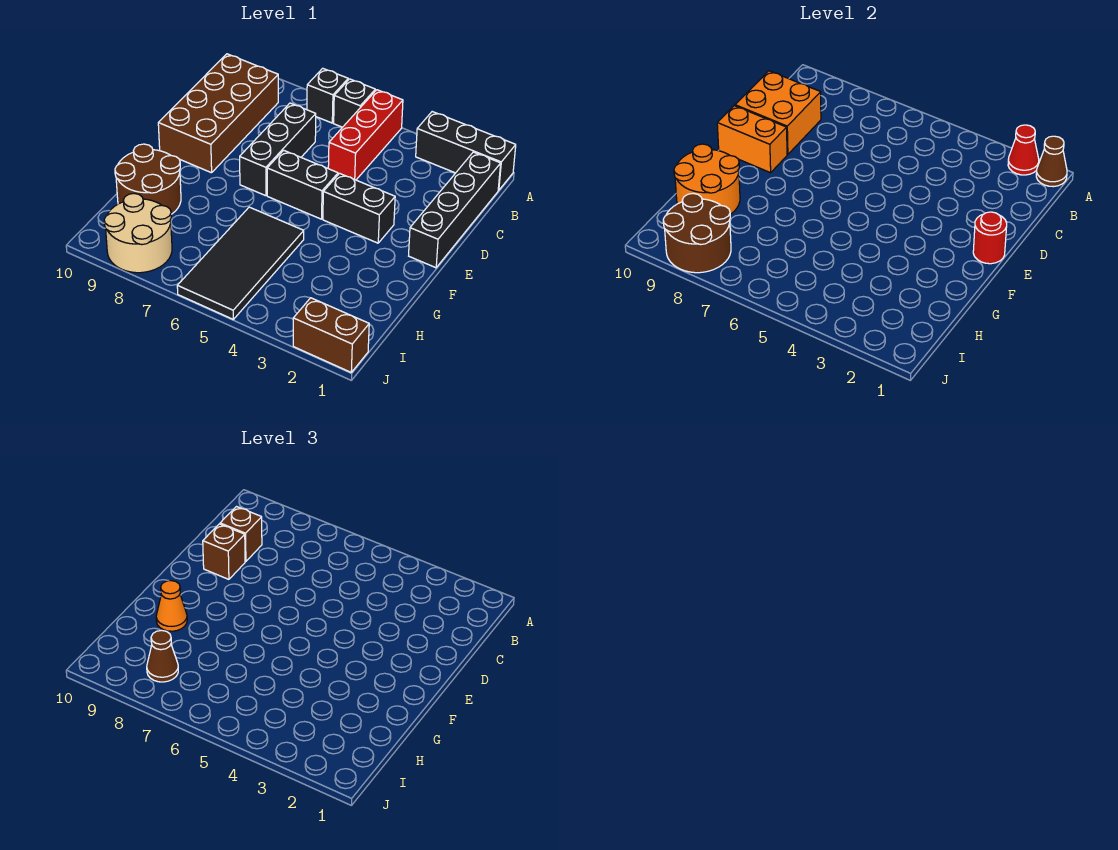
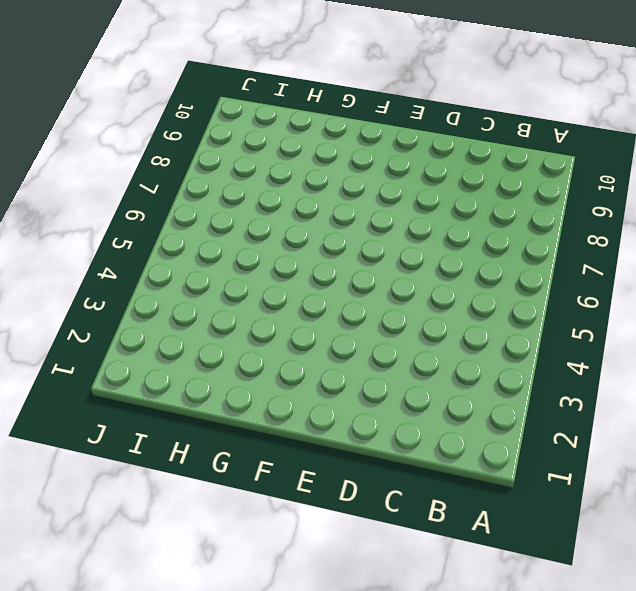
none -> black 1x3 brick [416,112,516,190]
none -> red 1x3 brick [328,90,403,180]
none -> black 1x1 brick [334,79,375,127]

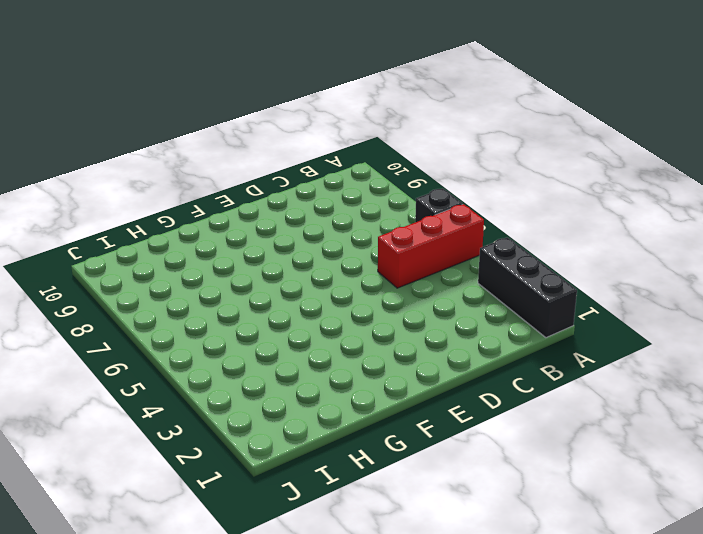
none -> black 1x1 brick [307,68,348,123]
none -> black 1x4 brick [409,152,501,268]
none -> brown 2x4 brick [158,54,278,173]

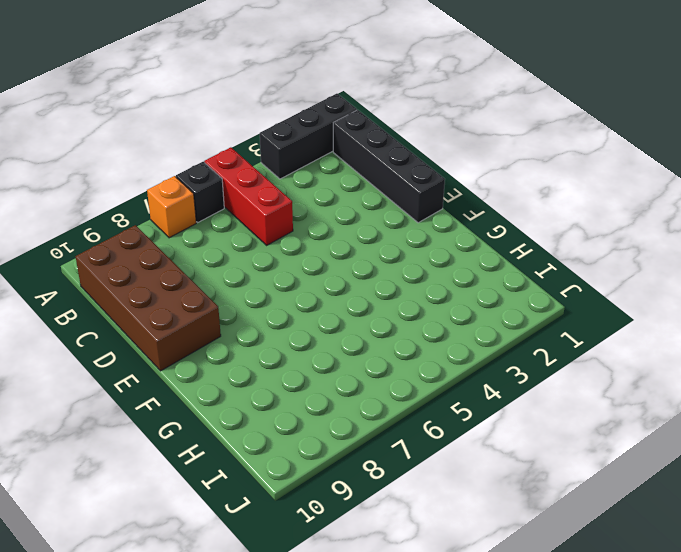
orange 1x1 brick [147,176,196,238] -> black 1x1 brick [307,68,348,123]
none -> black 1x3 brick [240,103,316,196]
none -> black 1x2 brick [323,173,395,243]
none -> black 1x2 brick [267,150,338,219]

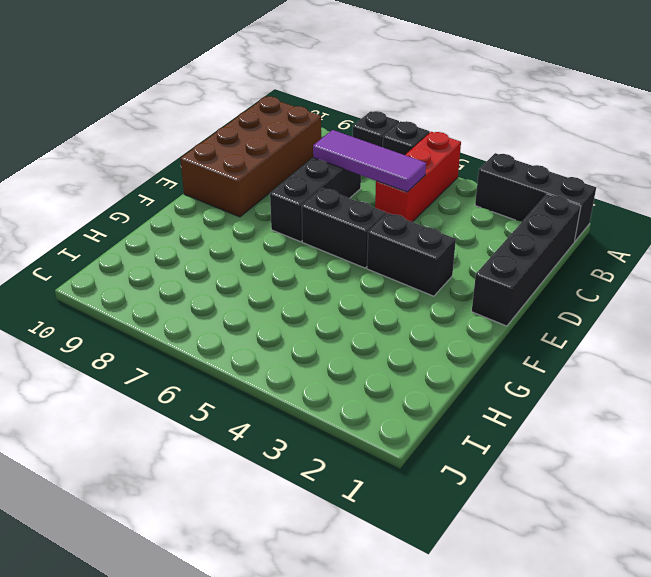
purple 1x3 tile [313,130,426,192] -> none
none -> black 2x4 tile [177,207,304,319]
none -> brown 2x2 round brick [115,144,181,214]
none -> tan 2x2 round brick [104,194,172,273]

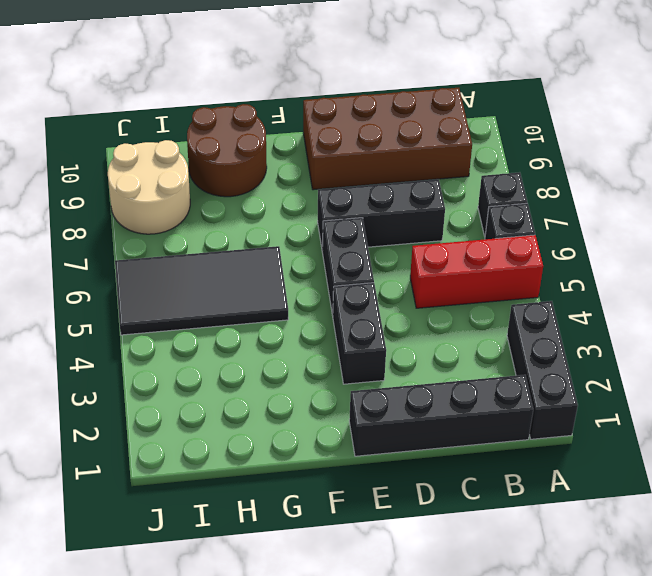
none -> brown 1x2 brick [293,298,369,372]
none -> brown 1x1 cone [1036,136,1067,187]
none -> red 1x1 cone [1008,125,1039,175]

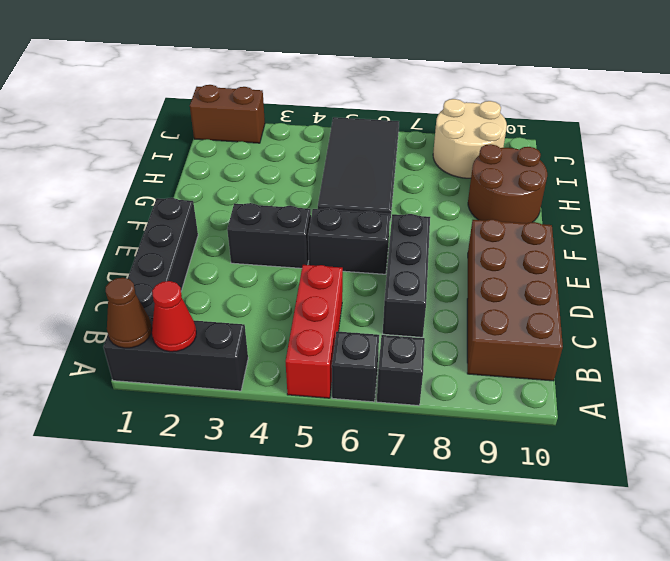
none -> orange 2x2 brick [735,71,821,154]
none -> red 1x1 round brick [973,212,1007,264]
none -> orange 1x2 brick [717,106,787,173]

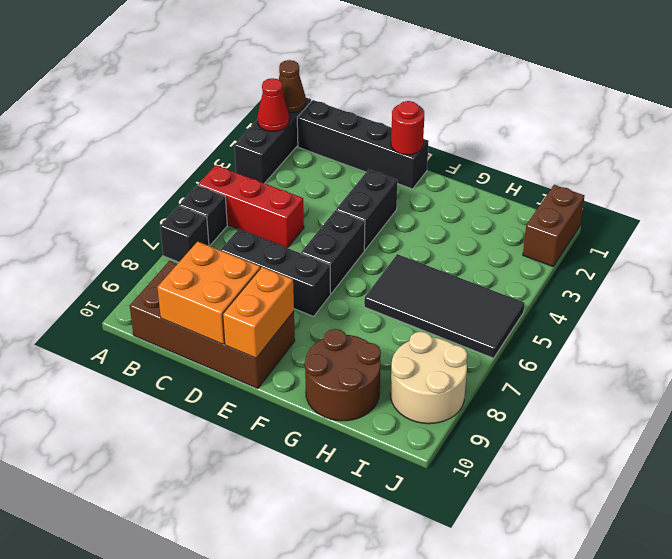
none -> orange 2x2 round brick [674,144,740,214]
none -> brown 2x2 round brick [663,194,731,273]
none -> brown 1x1 brick [220,507,262,562]

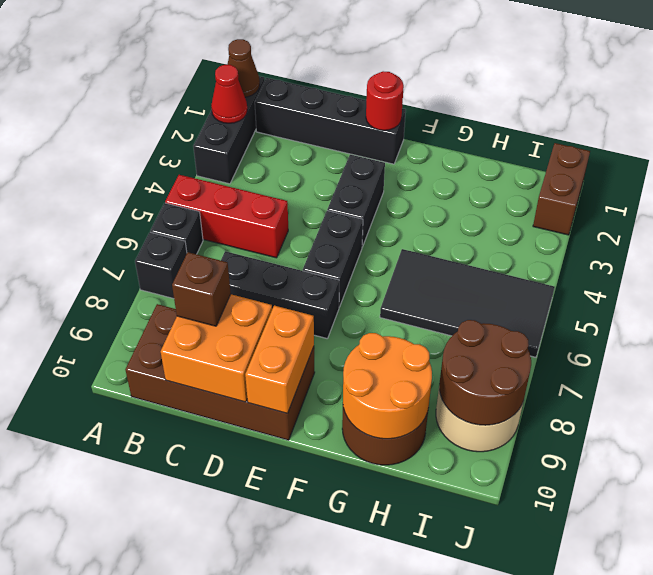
none -> brown 1x1 brick [203,524,245,579]
none -> orange 1x1 cone [156,581,187,631]
none -> brown 1x1 cone [147,630,178,682]

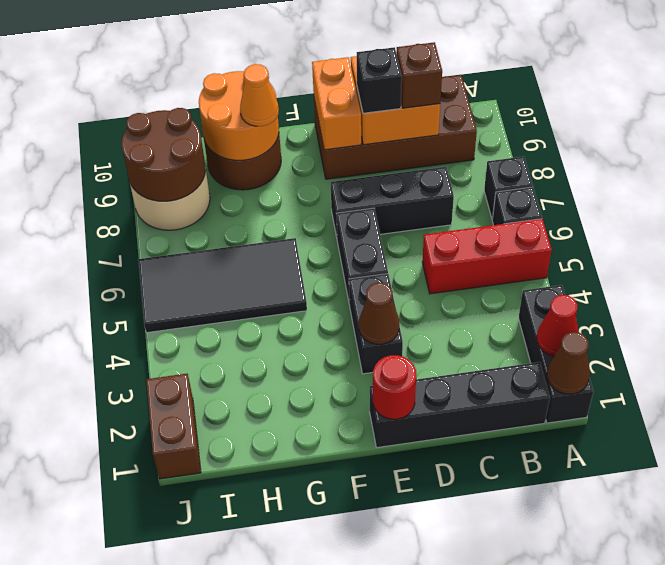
black 1x1 brick [357,47,402,113] -> brown 1x1 brick [203,524,245,579]
brown 1x1 cone [359,282,399,344] -> brown 1x1 cone moved to [147,630,178,682]

